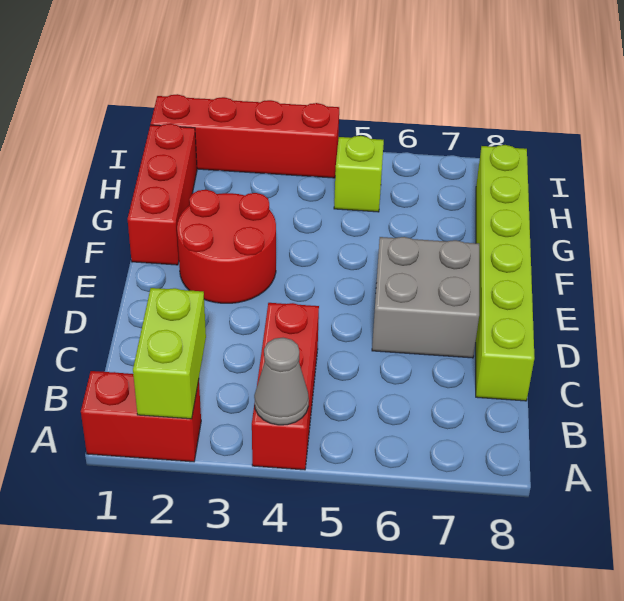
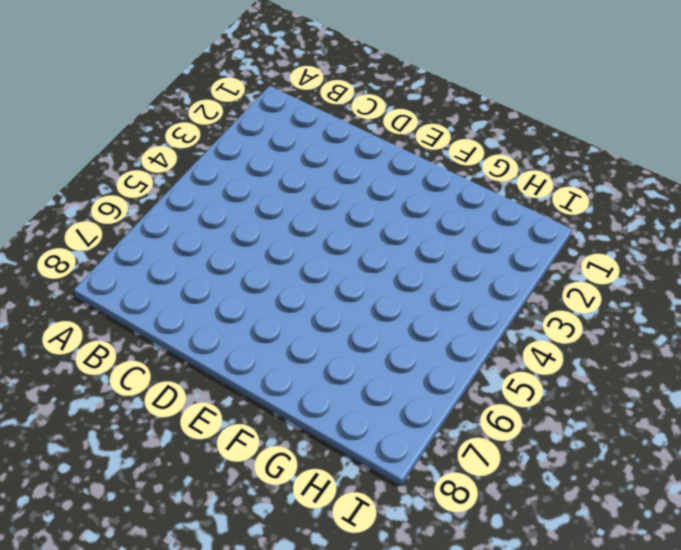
none -> red 1x2 brick [81,371,201,462]
none -> red 1x3 brick [252,303,319,470]

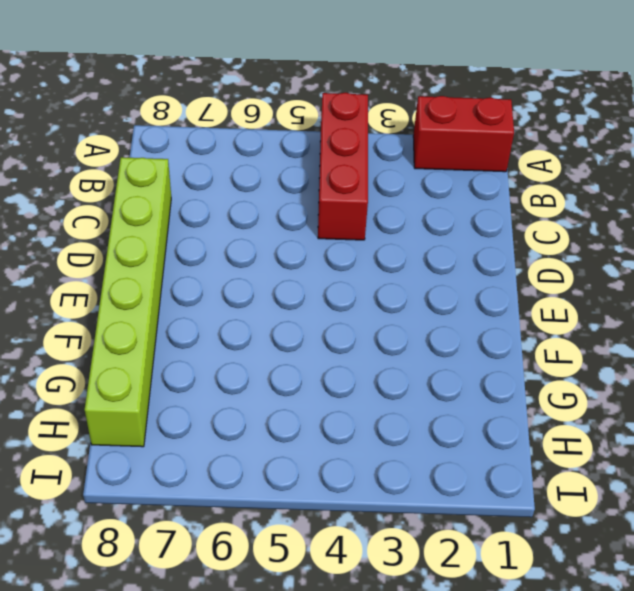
none -> grey 2x2 brick [372,237,479,358]
none -> red 2x2 round brick [177,190,276,303]

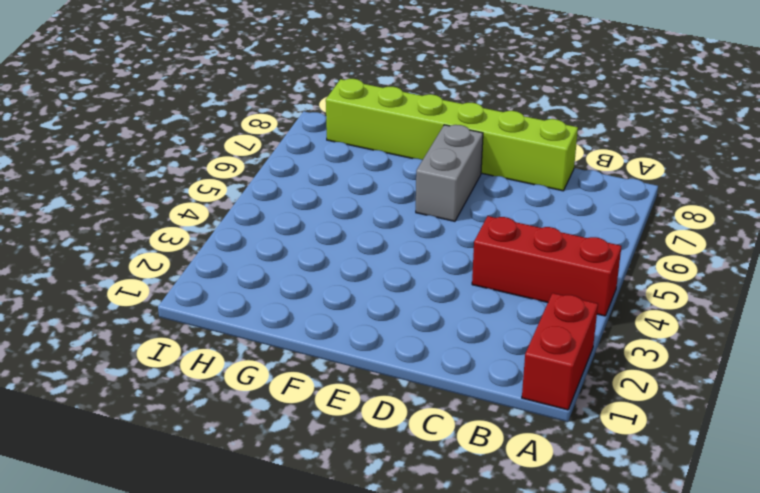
grey 1x2 brick [416,125,483,221] -> grey 2x2 brick [372,237,479,358]
none -> red 2x2 round brick [177,190,276,303]
none -> red 1x3 brick [128,124,197,265]

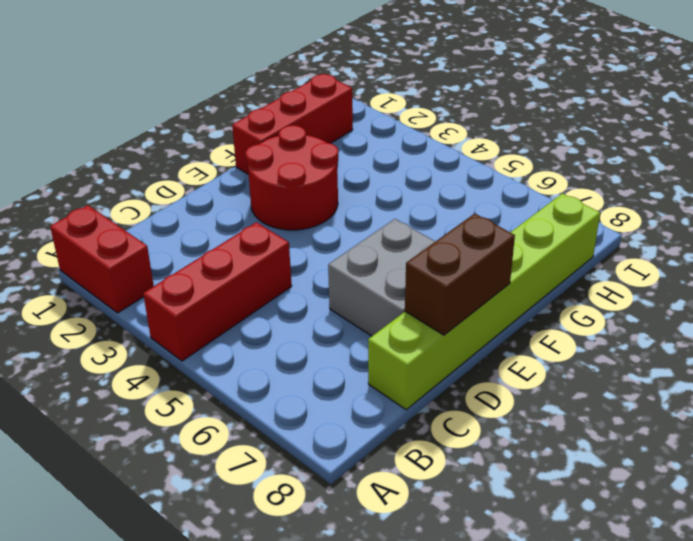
brown 1x2 brick [405,214,515,335] -> none
none -> lime 1x1 brick [334,136,384,212]
none -> red 1x4 brick [151,94,339,178]

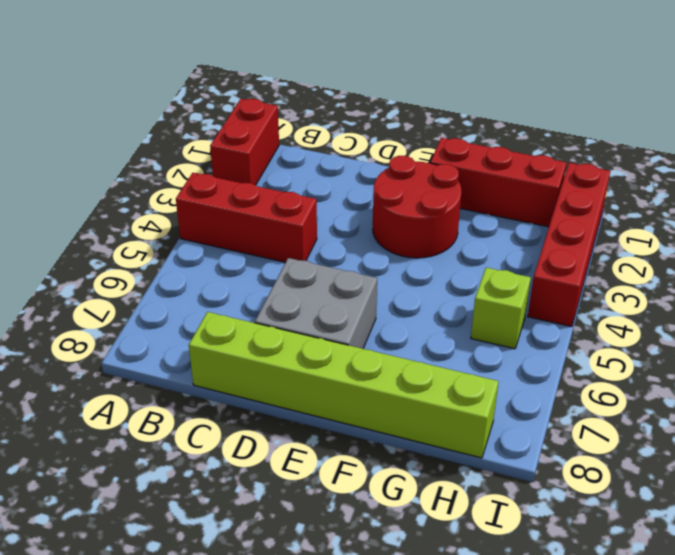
none -> lime 1x2 brick [133,288,206,419]
none -> grey 1x1 cone [254,338,309,425]

